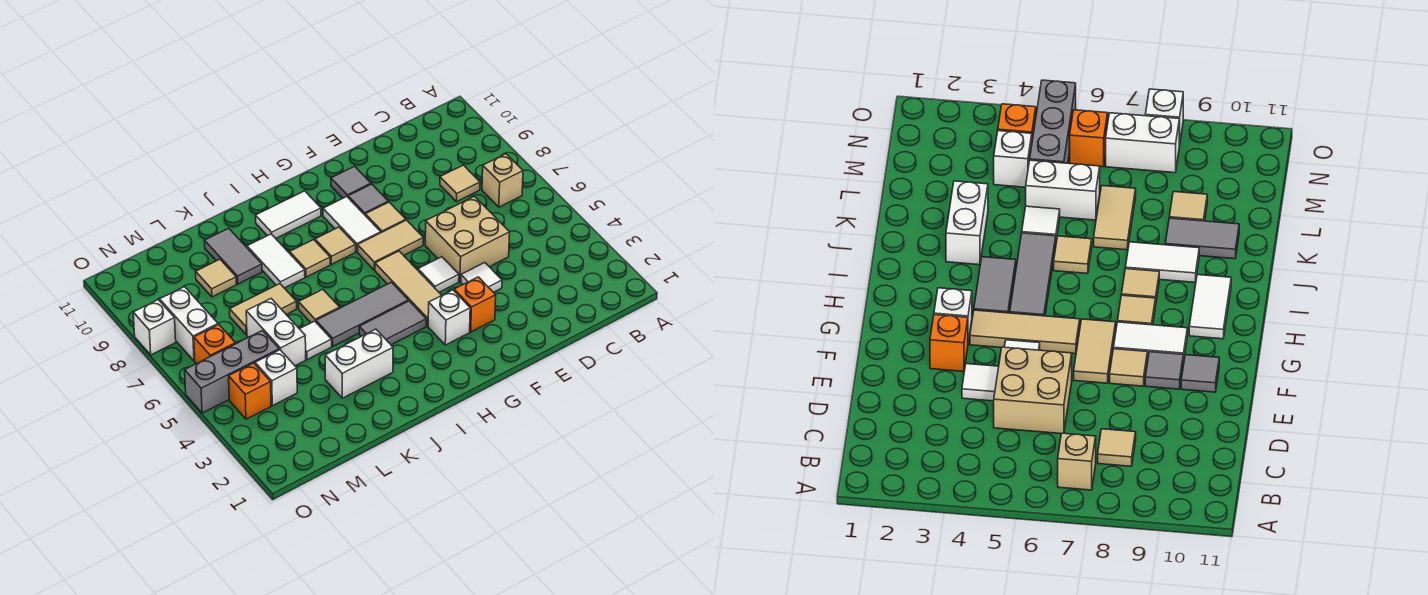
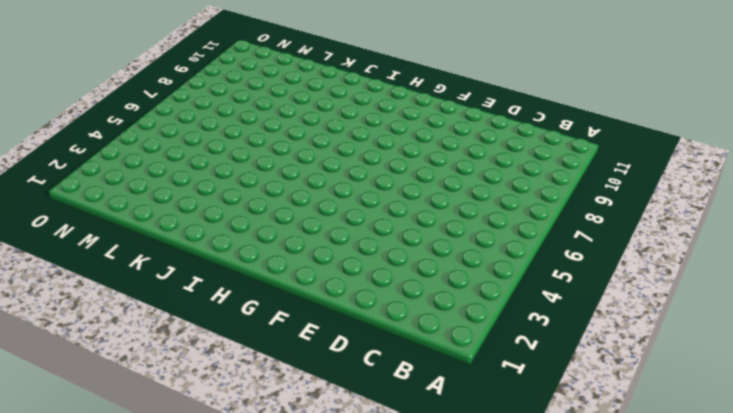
none -> tan 1x1 brick [482,154,523,207]
none -> tan 1x1 tile [440,165,480,202]
none -> tan 2x2 brick [425,196,510,282]
none -> white 1x1 tile [461,263,502,292]

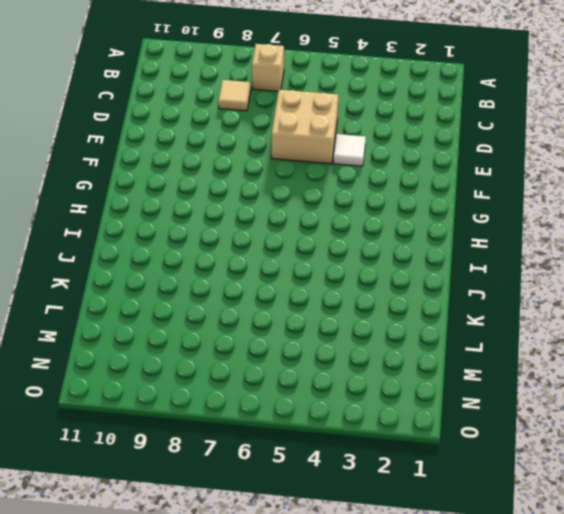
none -> orange 1x1 brick [454,277,496,332]
none -> white 1x1 tile [418,257,459,292]
none -> tan 1x2 tile [358,220,423,270]
none -> tan 1x1 tile [365,202,406,233]

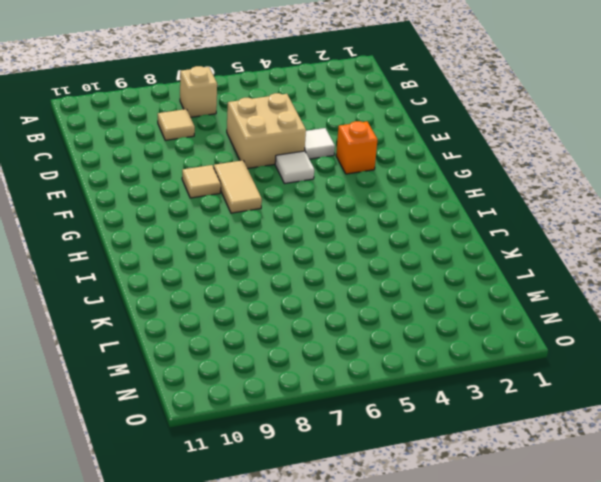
none -> grey 1x1 tile [348,184,388,215]
none -> grey 1x1 tile [331,166,371,198]
none -> white 1x1 brick [428,290,470,345]
none -> tan 1x3 tile [375,251,442,326]

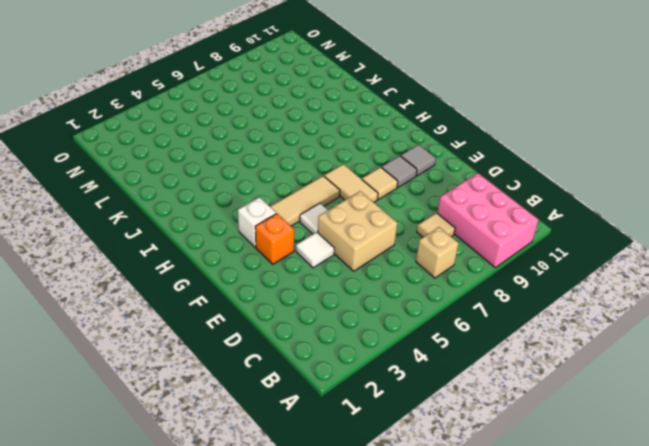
pink 2x3 brick [437,173,539,268] -> none
none -> white 1x2 tile [323,197,381,252]
none -> grey 1x2 tile [359,301,426,345]
none -> grey 1x3 tile [316,282,408,346]
none -> tan 1x1 tile [315,227,356,264]

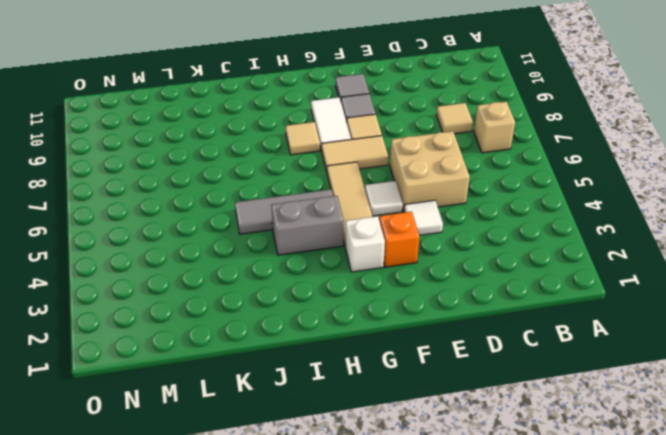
grey 1x2 brick [271,196,344,255] -> grey 1x2 tile [359,301,426,345]
none -> white 1x2 tile [255,191,321,238]
none -> tan 1x1 tile [290,240,330,277]
none -> white 1x2 brick [325,329,393,398]
none -> tan 1x1 tile [299,289,340,323]

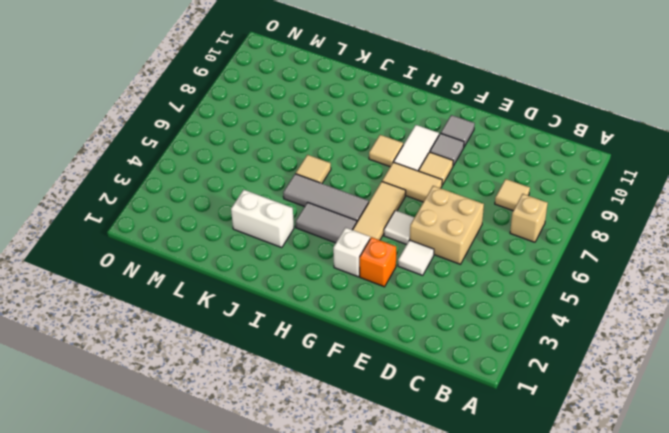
none -> white 1x2 tile [255,191,321,238]
none -> tan 1x1 tile [290,240,330,277]
none -> white 1x2 tile [247,234,305,288]
none -> white 1x1 tile [300,321,332,360]

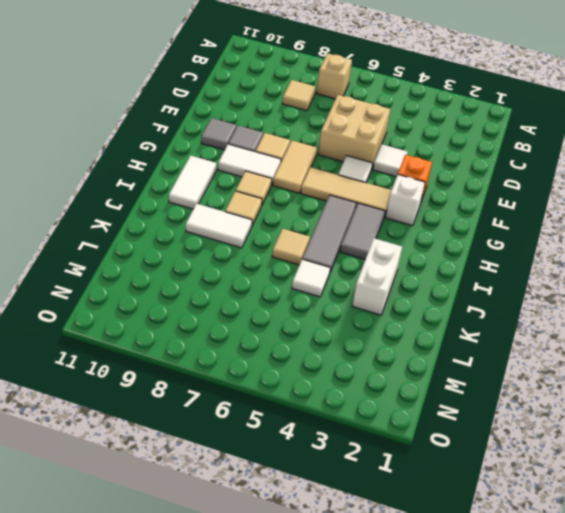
none -> tan 1x2 tile [230,284,297,335]
none -> grey 1x2 tile [205,228,262,284]
none -> white 1x2 brick [246,299,306,366]
none -> tan 1x1 tile [196,259,237,297]

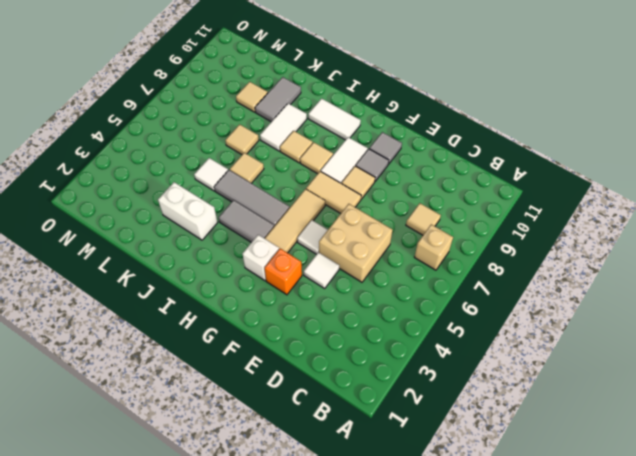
tan 1x1 tile [225,124,259,155] -> tan 1x2 tile [230,284,297,335]
none -> white 1x2 brick [246,299,306,366]
none -> white 1x1 brick [255,350,297,406]
none -> grey 1x3 brick [185,331,279,413]
none -> orange 1x1 brick [229,363,271,419]

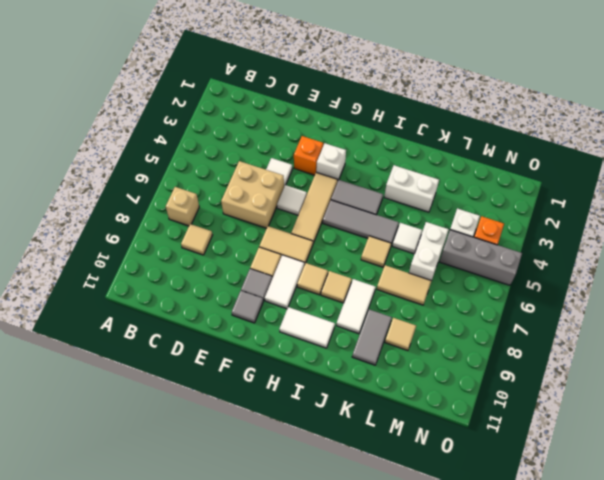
none -> orange 1x1 brick [194,325,235,364]
none -> white 1x2 brick [160,287,218,361]
none -> white 1x1 brick [133,300,176,355]

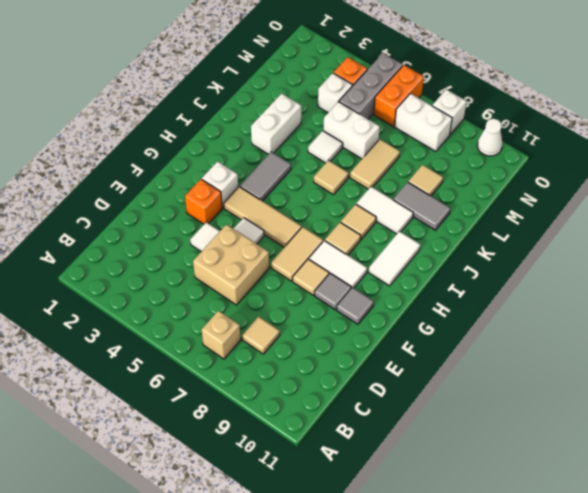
orange 1x2 brick [374,65,424,126] -> orange 1x1 brick [194,325,235,364]
white 1x1 cone [477,119,502,156] -> none
none -> grey 1x3 tile [316,282,408,346]

